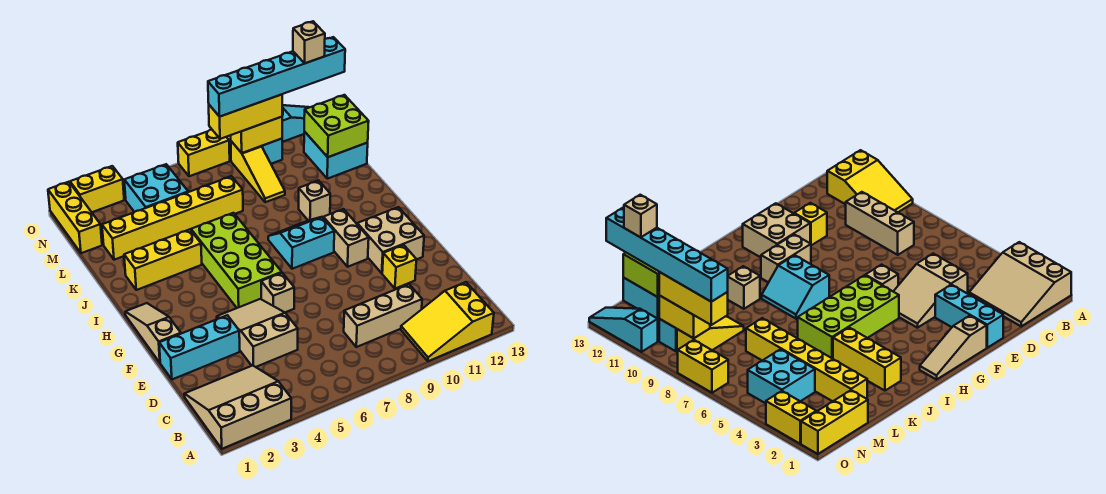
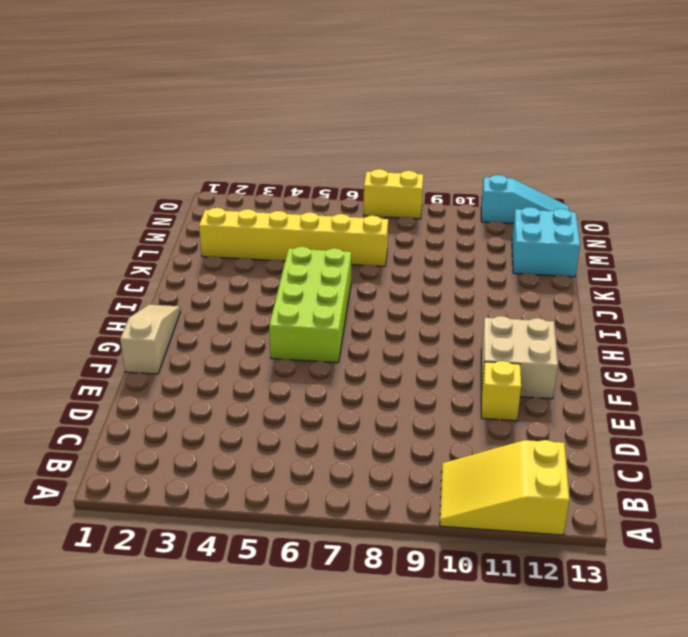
none -> tan 3x3 slope [184,366,291,449]
none -> tan 1x3 brick [344,284,422,347]
none -> tan 2x3 slope [217,299,298,367]

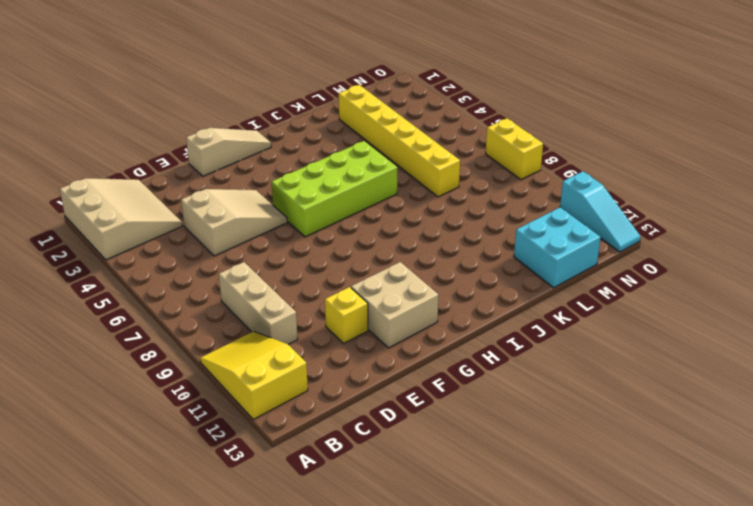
none -> cyan 1x3 brick [159,315,240,379]
none -> tan 1x1 brick [261,273,294,312]
none -> tan 1x2 brick [323,209,369,267]

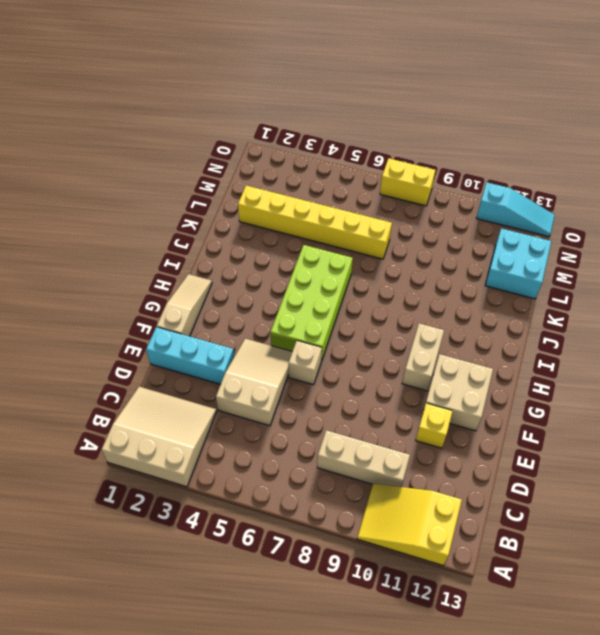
none -> cyan 2x2 slope [268,217,334,269]
none -> yellow 1x3 brick [124,229,202,290]
none -> tan 1x1 brick [299,180,330,221]

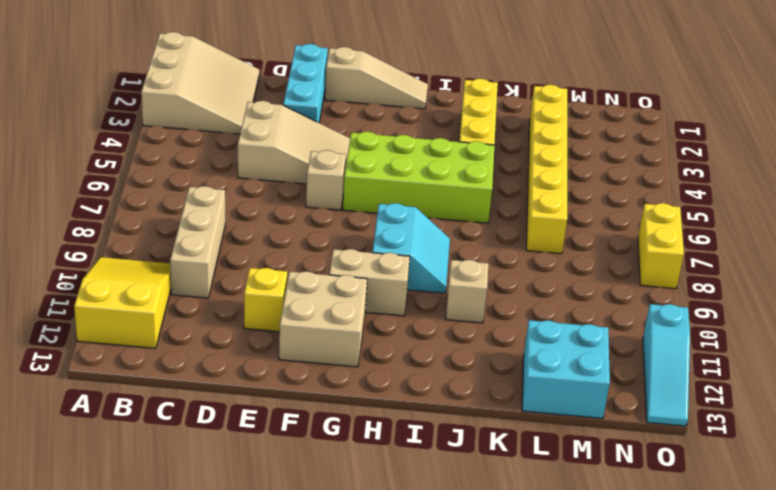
none -> yellow 1x3 slope [231,141,285,202]
none -> yellow 1x3 brick [48,182,102,253]
none -> cyan 2x2 brick [124,164,188,212]

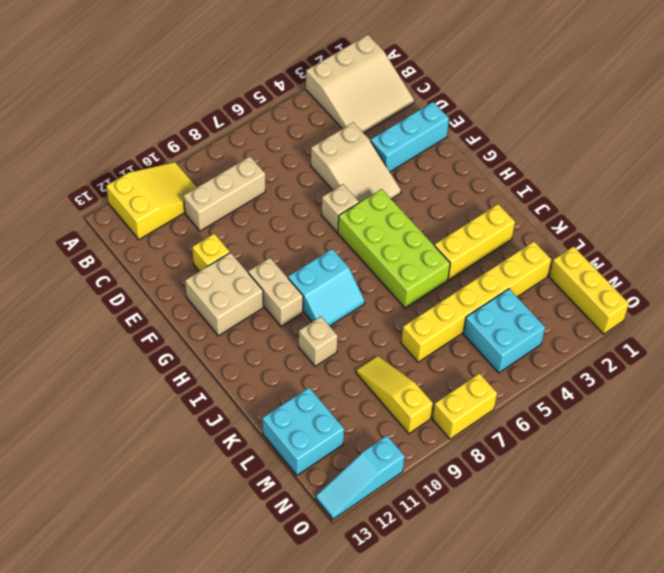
none -> tan 1x3 slope [125,303,181,362]
none -> cyan 1x1 brick [262,139,282,164]
none -> yellow 1x2 brick [70,166,124,212]

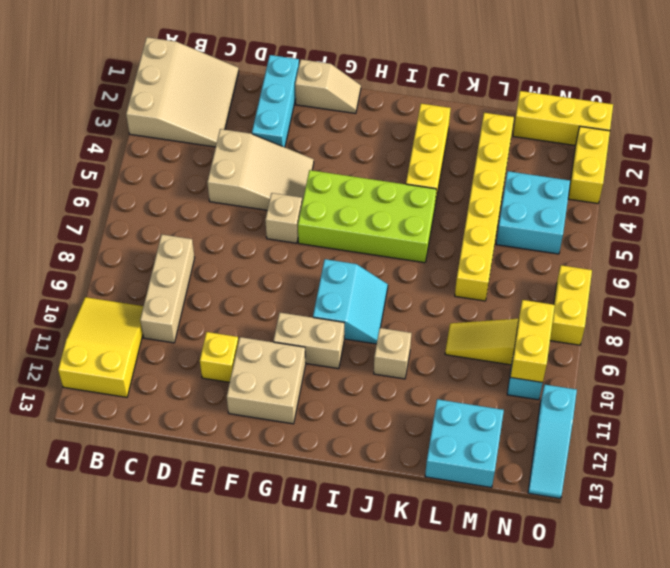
tan 1x2 slope [295,59,361,114] -> tan 1x3 slope [125,303,181,362]
none -> lime 2x2 brick [304,95,369,157]
none -> yellow 1x3 brick [209,95,282,139]
none -> cyan 1x6 brick [208,37,345,117]

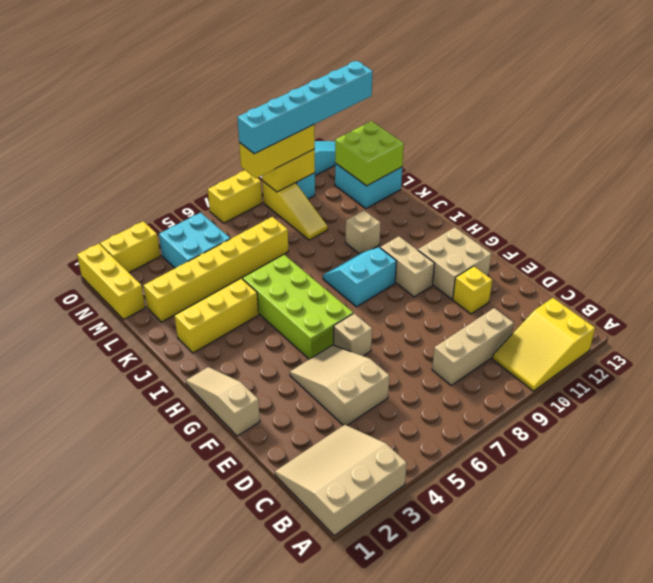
none -> cyan 1x3 brick [159,315,240,379]
none -> tan 1x1 brick [293,21,325,63]

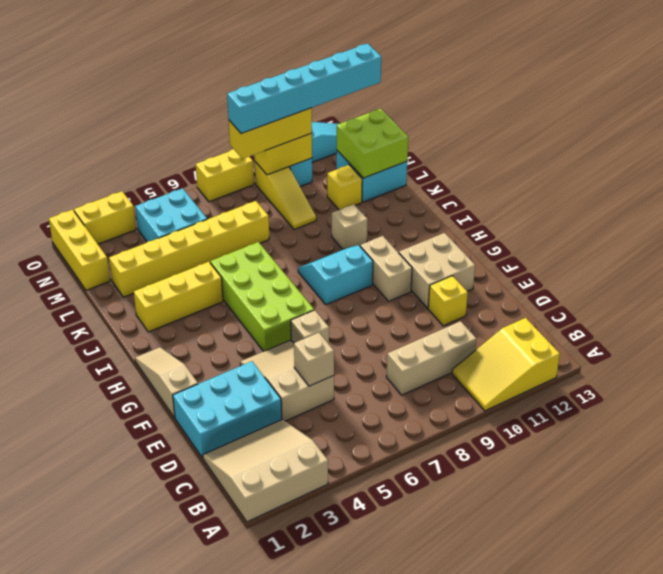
cyan 2x3 brick [173,361,282,458] -> cyan 1x3 brick [159,315,240,379]
tan 1x1 brick [294,333,334,386] -> tan 1x1 brick moved to [293,21,325,63]
yellow 1x1 brick [327,165,362,210] -> none

